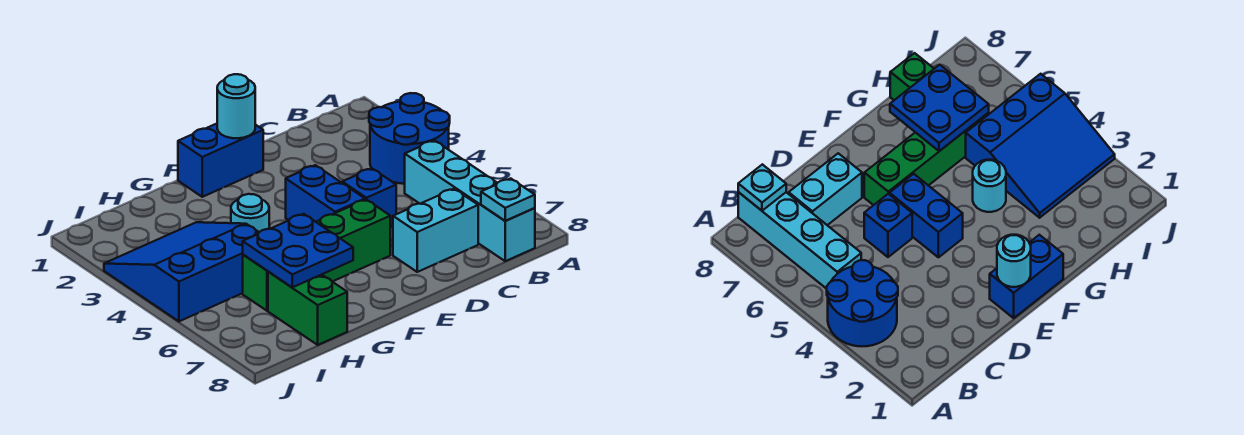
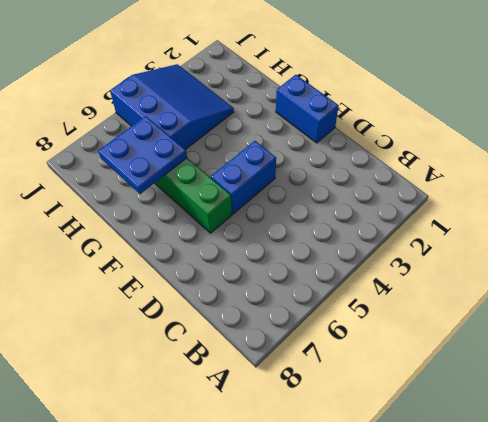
none -> blue 2x2 round brick [369,93,450,184]
none -> cyan 1x4 brick [405,140,535,261]
none -> cyan 1x2 brick [393,189,478,272]

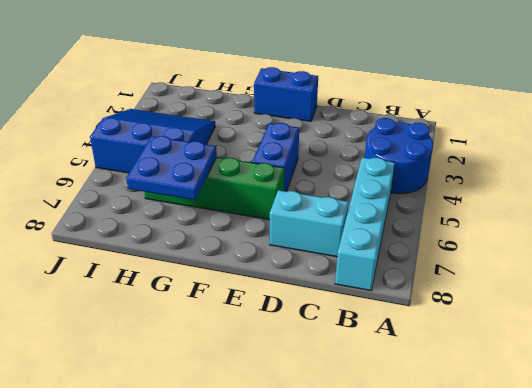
none -> blue 1x1 brick [342,168,396,227]
none -> cyan 1x1 round brick [231,194,269,232]
none -> green 1x2 brick [268,272,347,345]

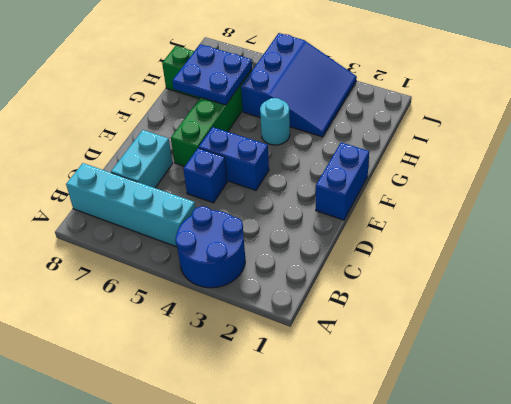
none -> cyan 1x1 plate [481,178,535,221]
none -> cyan 1x1 round brick [217,74,255,138]

